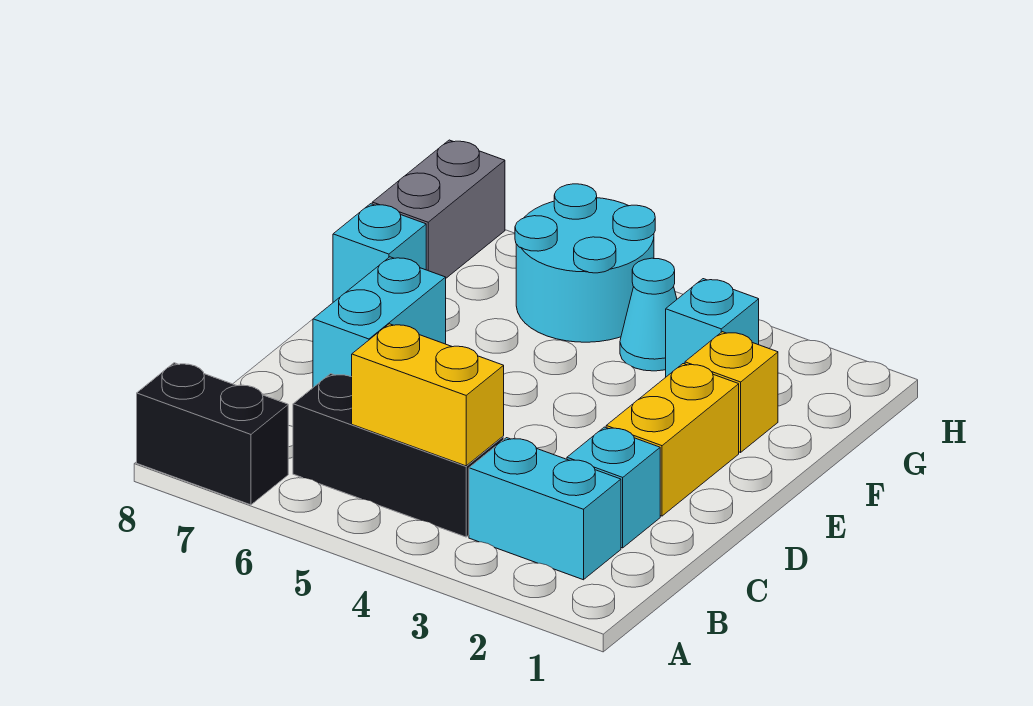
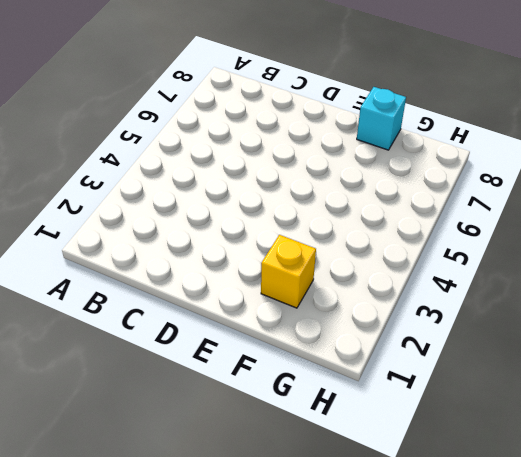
none -> black 1x2 brick [137,363,288,505]
none -> cyan 1x2 brick [469,438,621,580]
none -> black 1x3 brick [293,374,504,537]

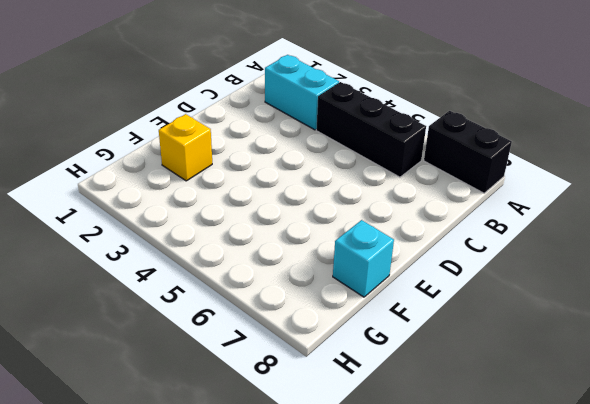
none -> cyan 1x1 brick [567,427,660,548]
none -> yellow 1x2 brick [606,364,739,516]
none -> cyan 1x2 brick [313,257,446,387]

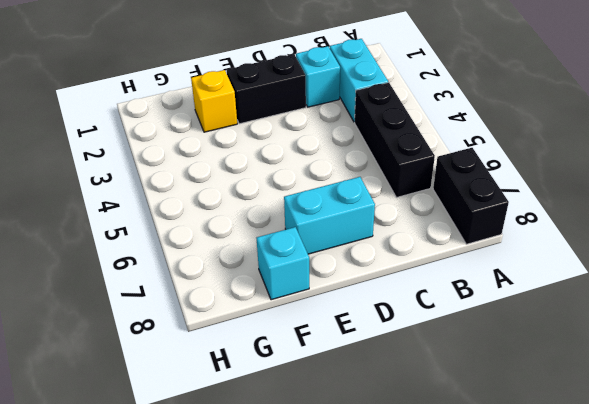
black 1x2 brick [227,54,306,124] -> yellow 1x2 brick [606,364,739,516]
none -> cyan 1x1 brick [666,279,759,377]
none -> cyan 1x1 cone [620,258,677,371]
none -> cyan 2x2 round brick [515,184,655,342]

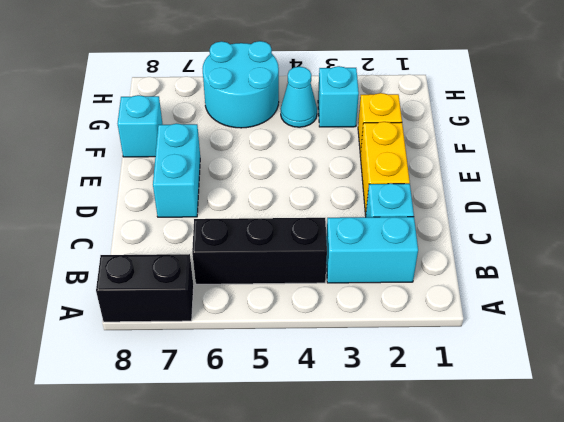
none -> grey 1x2 brick [372,140,505,278]
none -> yellow 1x2 brick [352,324,504,466]

